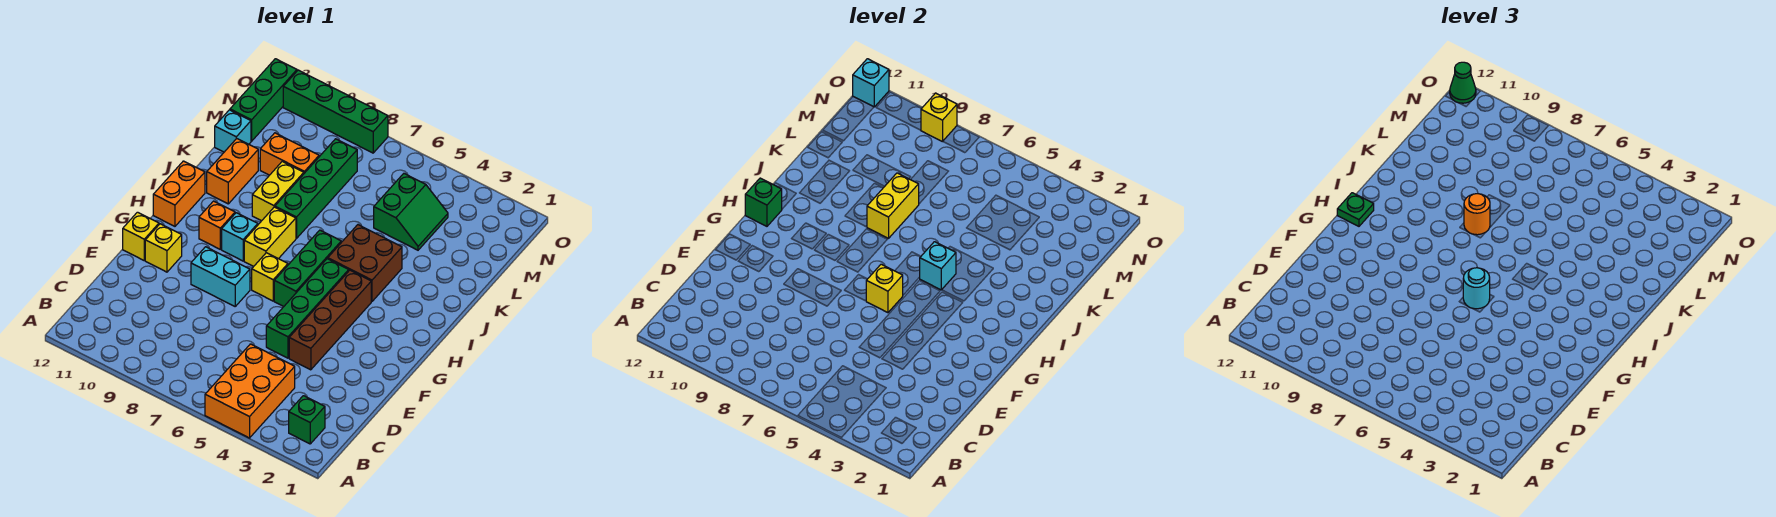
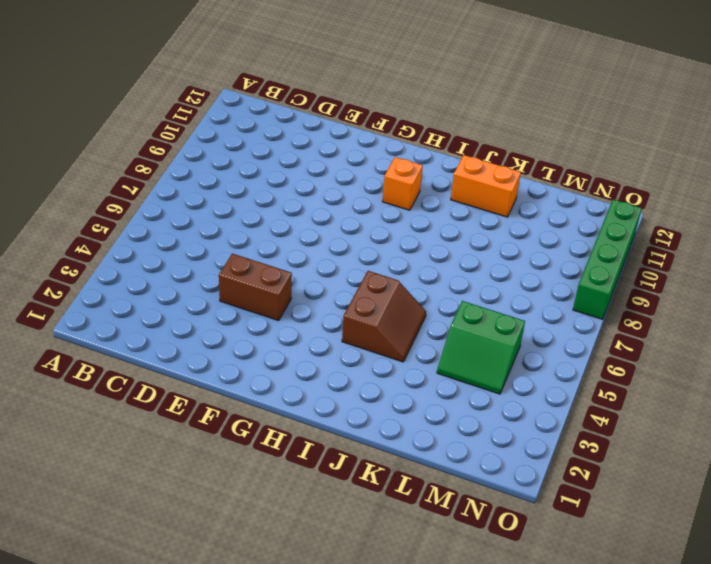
brown 1x2 brick [219,254,292,321] -> brown 1x4 brick [289,270,371,370]
brown 2x2 slope [342,271,426,362] -> brown 2x2 brick [328,225,402,301]
none -> orange 2x3 brick [205,344,295,438]
none -> green 1x1 brick [289,396,325,444]
none -> green 1x4 brick [266,259,349,358]
none -> cyan 1x2 brick [191,247,250,306]

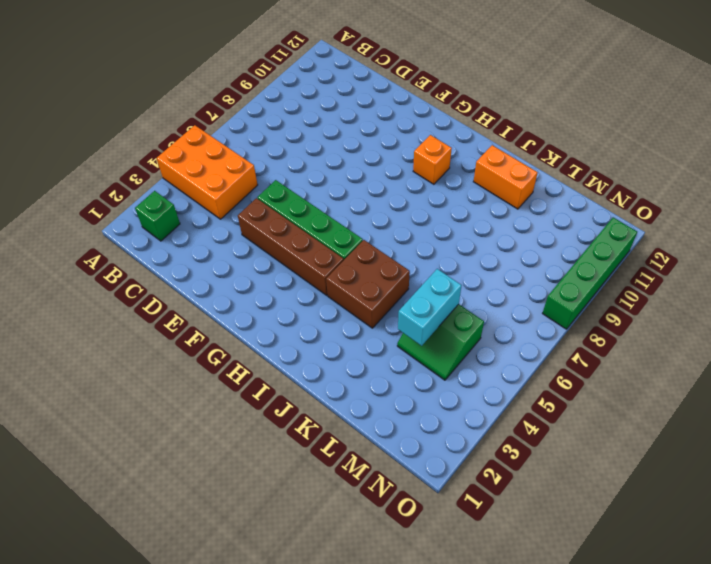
cyan 1x2 brick [398,269,462,346] -> cyan 1x2 brick moved to [191,247,250,306]
none -> yellow 1x1 brick [145,224,182,272]
none -> yellow 1x1 brick [123,212,159,260]
none -> green 1x3 brick [274,230,341,306]
none -> yellow 1x1 brick [252,253,288,301]

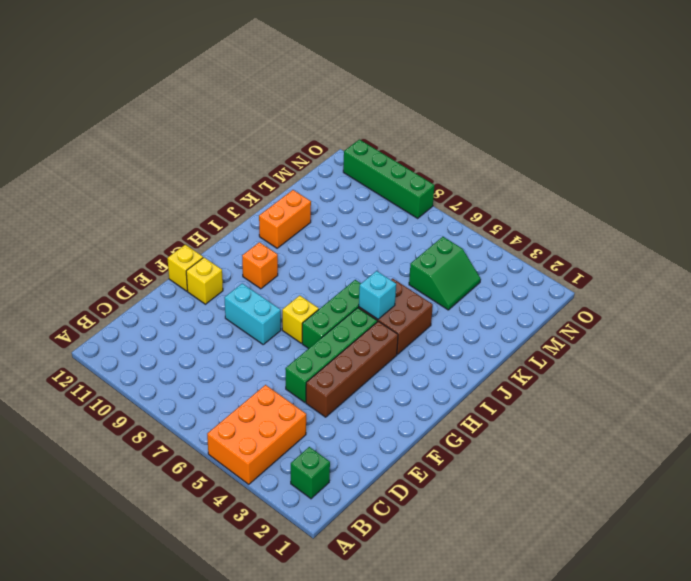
none -> yellow 1x2 brick [244,207,296,266]
none -> cyan 1x1 brick [222,213,258,261]
none -> orange 1x2 brick [153,161,205,226]
none -> green 1x4 brick [275,139,357,238]

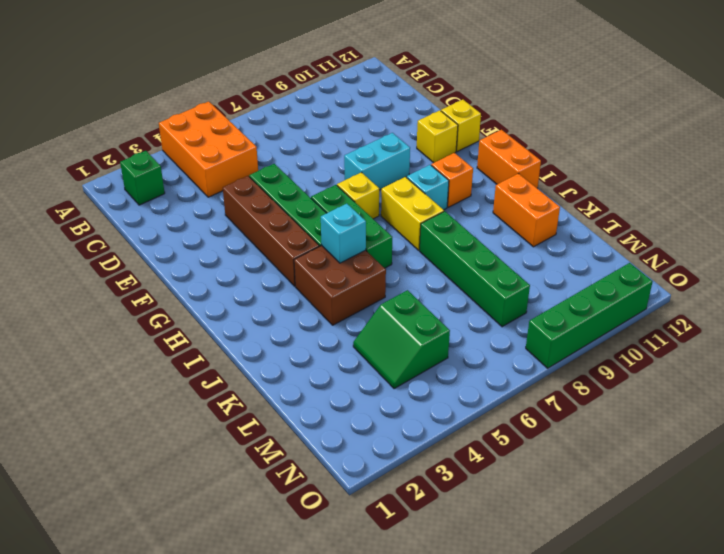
none -> yellow 1x2 brick [252,161,304,221]
none -> orange 1x2 brick [260,133,319,175]
none -> cyan 1x1 brick [215,110,251,152]
none -> green 1x3 brick [230,59,297,141]

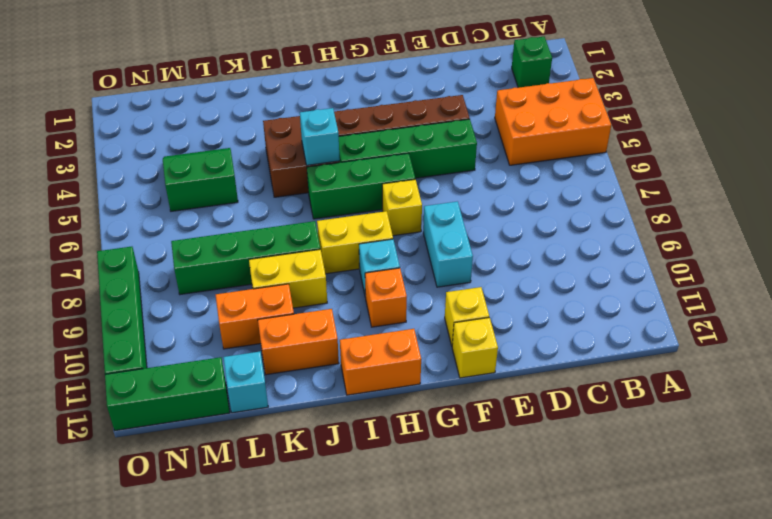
orange 1x2 brick [216,284,294,349] -> orange 1x2 brick turned to [260,133,319,175]
none -> yellow 1x1 brick [866,264,903,313]
none -> green 1x1 brick [745,178,782,226]
none -> yellow 1x2 brick [867,173,919,238]
none -> yellow 1x1 brick [921,93,957,142]

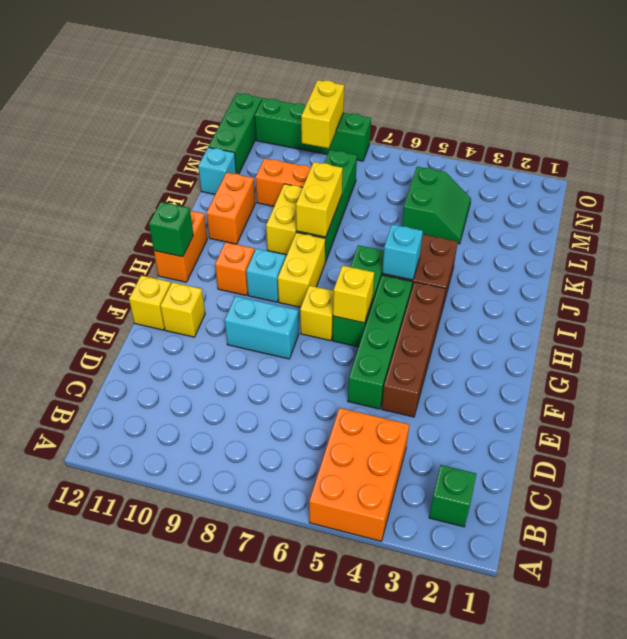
yellow 1x2 brick [301,80,344,148] -> yellow 1x1 brick [921,93,957,142]
none -> cyan 1x1 brick [853,59,889,107]
none -> cyan 1x1 round brick [1463,268,1490,309]
none -> green 1x1 plate [1337,193,1374,226]
none -> orange 1x1 round brick [1464,194,1490,235]

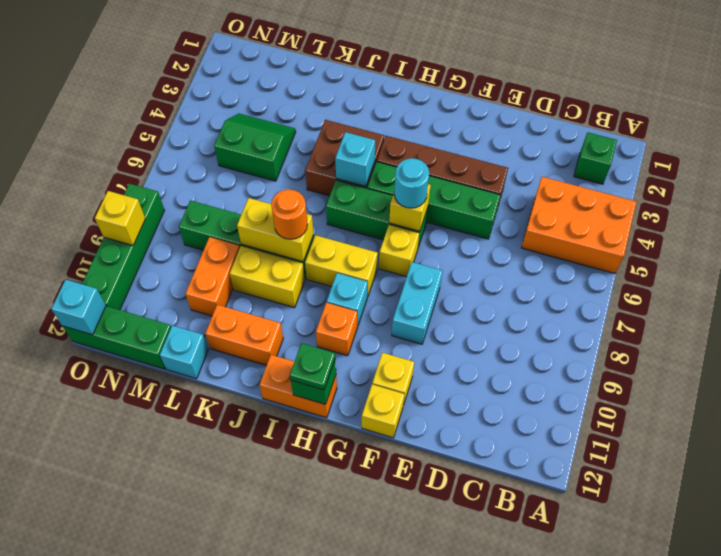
none -> green 1x1 cone [1450,62,1476,103]

